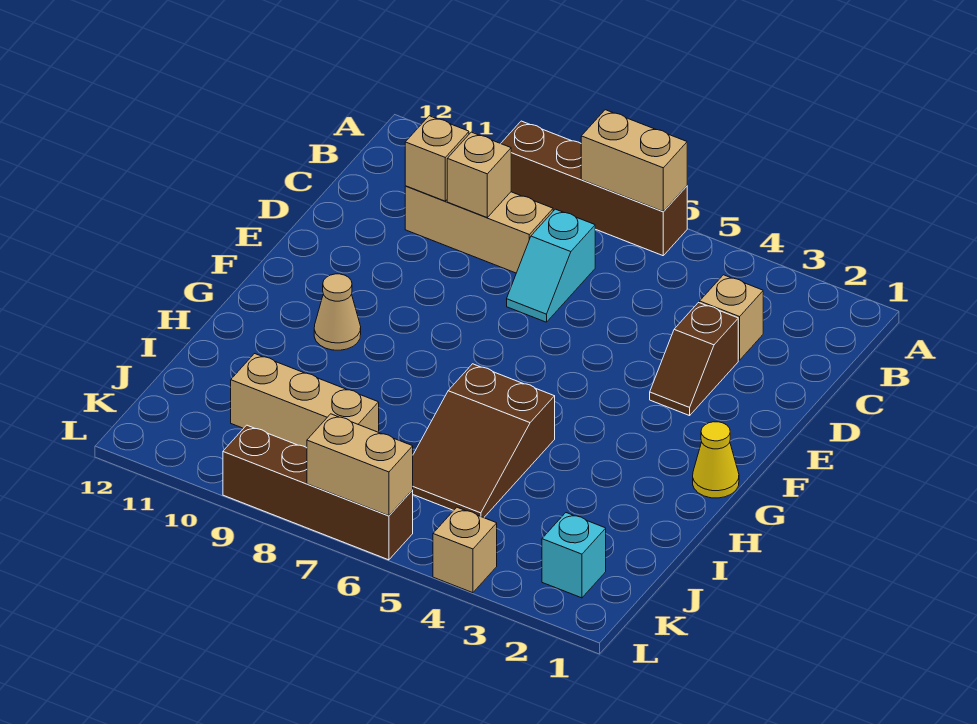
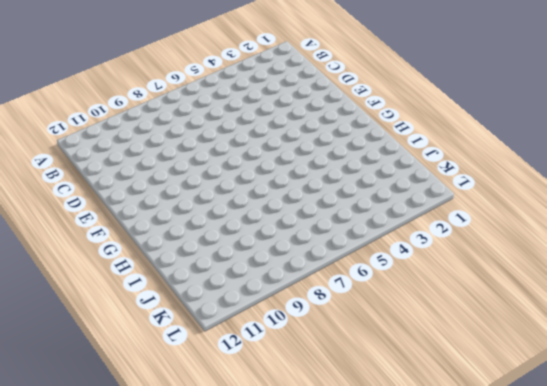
none -> brown 1x4 brick [501,121,687,256]
none -> tan 1x1 brick [700,275,763,360]
none -> cyan 1x2 slope [507,209,595,322]

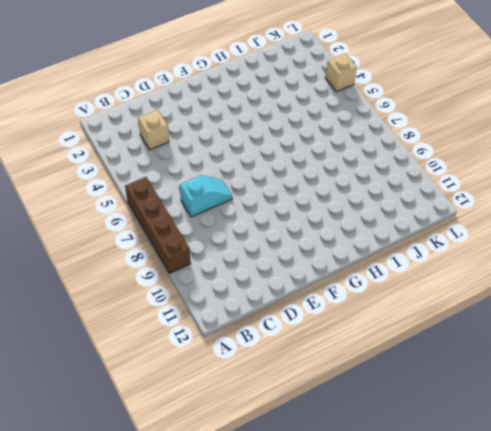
none -> tan 1x3 brick [405,186,553,273]
none -> brown 1x2 slope [650,303,738,416]
none -> yellow 1x1 cone [693,422,739,498]

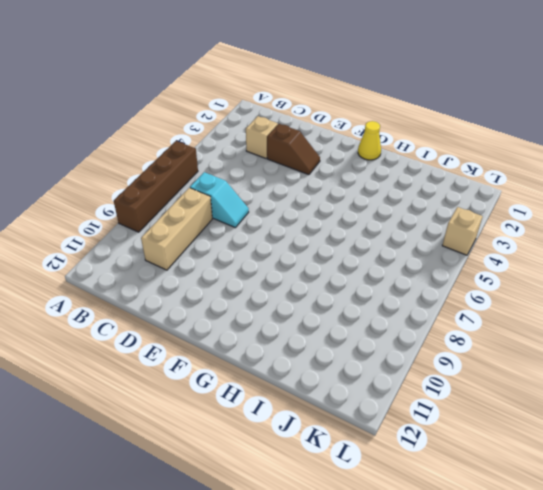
none -> tan 1x1 cone [314,274,361,350]
none -> brown 2x3 slope [413,364,555,518]
none -> tan 1x3 brick [231,354,379,448]

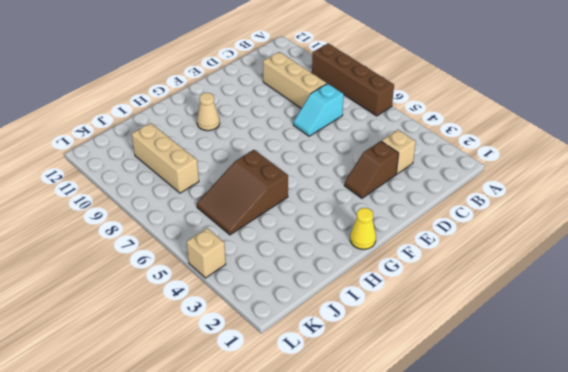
none -> cyan 1x1 brick [542,513,606,598]
none -> brown 1x4 brick [223,425,413,560]
none -> tan 1x2 brick [581,110,687,212]

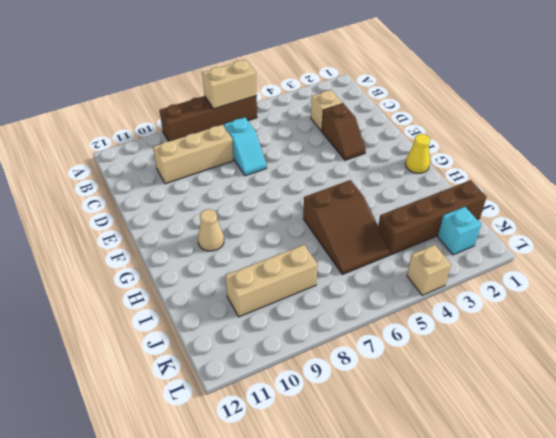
brown 1x4 brick [378,180,487,255] -> brown 1x4 brick moved to [223,425,413,560]
none -> tan 1x1 brick [447,132,511,217]
none -> tan 1x1 brick [405,116,469,201]
none -> tan 1x2 brick [307,414,413,516]

